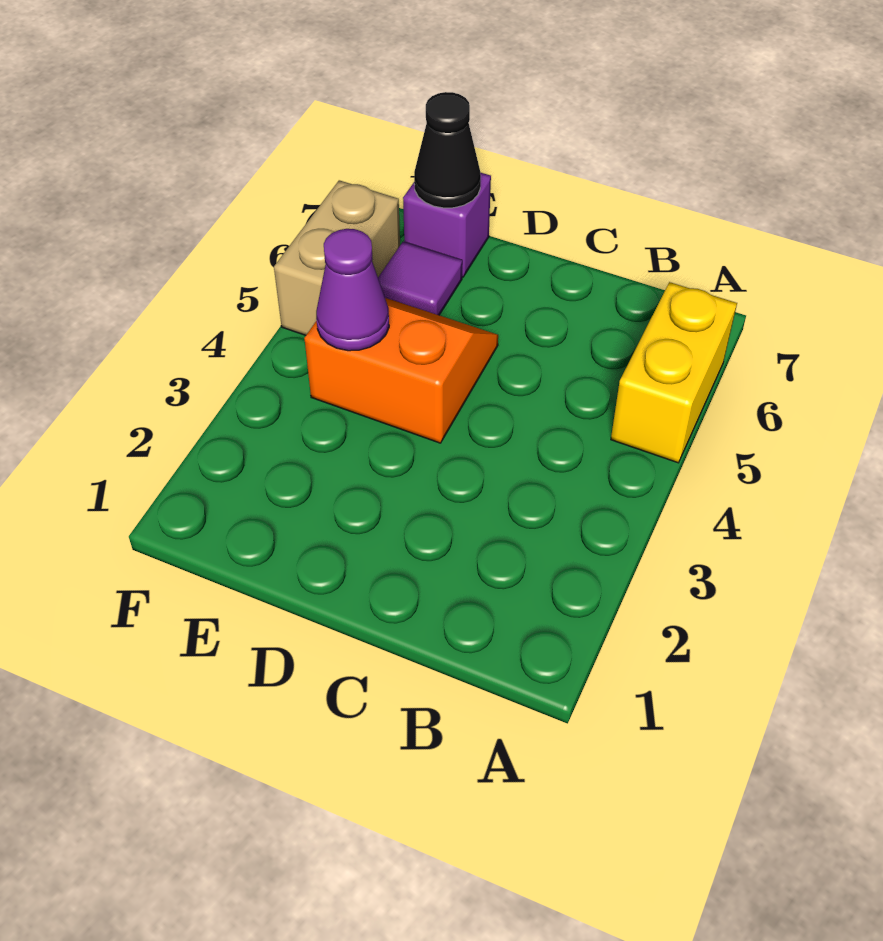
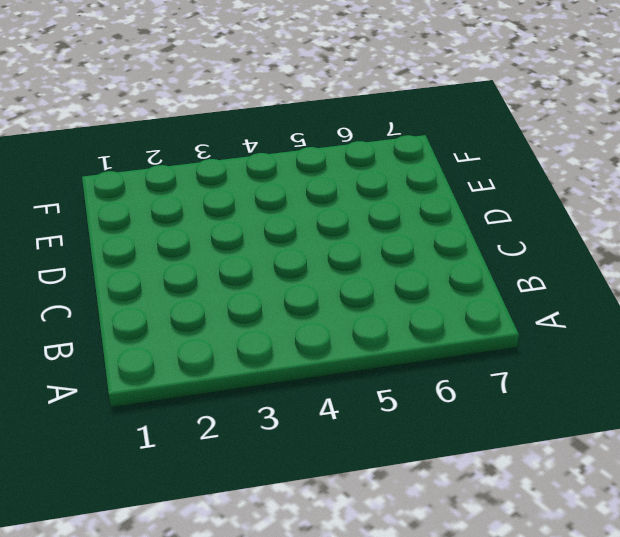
none -> yellow 1x2 brick [611,282,737,463]
none -> orange 2x2 slope [304,298,498,443]

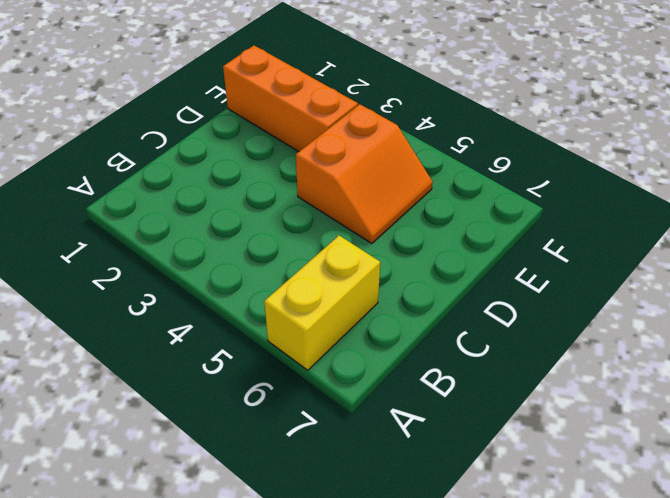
yellow 1x2 brick [264,236,380,370] -> yellow 1x2 brick turned to [611,282,737,463]
orange 1x3 brick [223,46,358,152] -> none
none -> purple 1x1 tile [378,242,462,315]
none -> purple 1x1 brick [403,172,491,277]

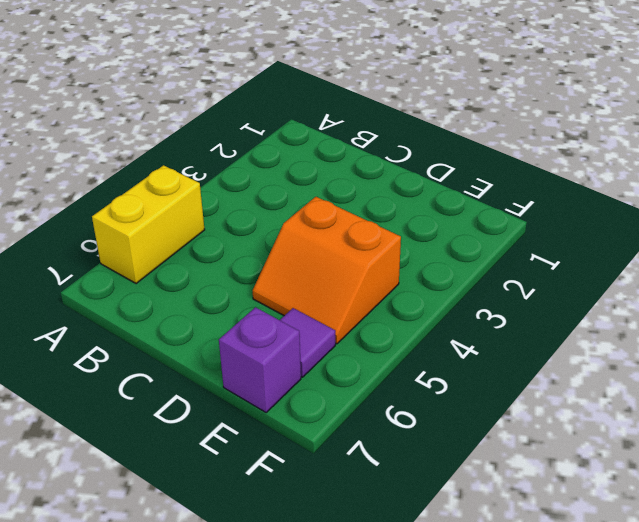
none -> tan 1x2 brick [274,180,400,335]
none -> purple 1x1 cone [316,229,389,351]

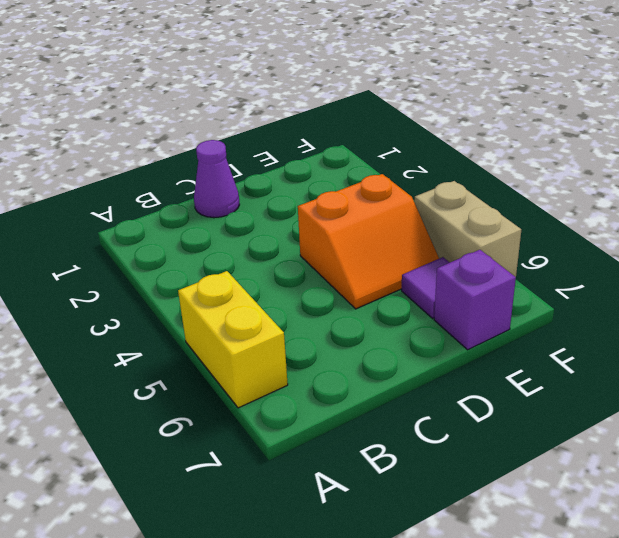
purple 1x1 cone [194,140,240,218] -> purple 1x1 cone moved to [316,229,389,351]
none -> black 1x1 cone [414,92,481,208]

